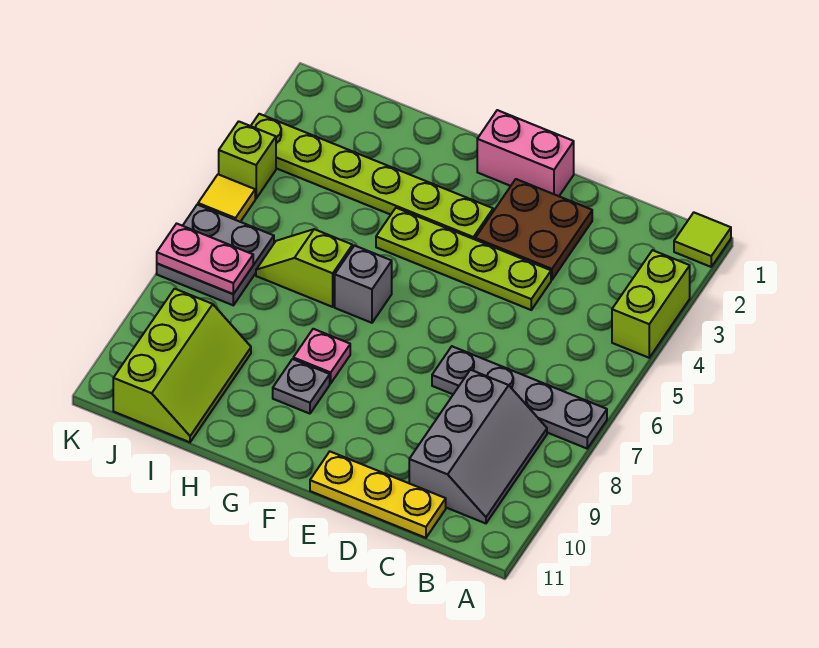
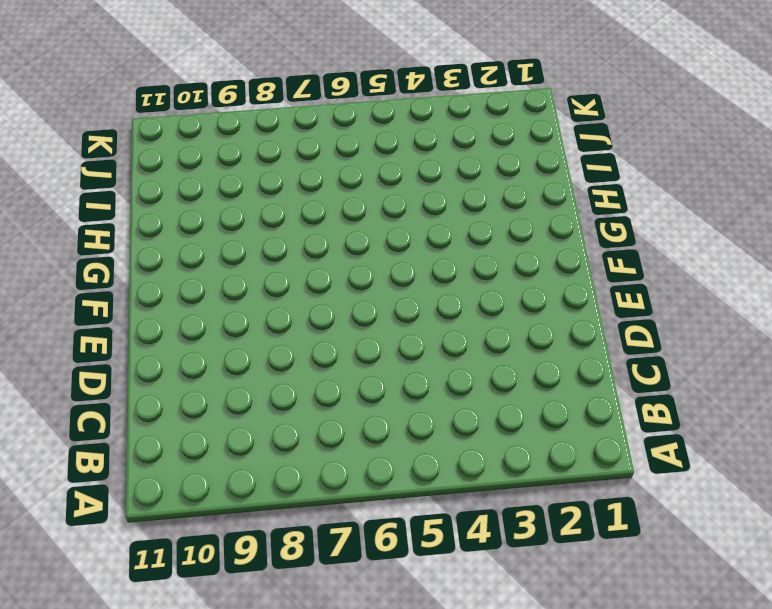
none -> lime 1x1 tile [674,213,731,267]
none -> lime 1x2 brick [612,250,690,358]
none -> grey 1x4 plate [432,346,607,448]

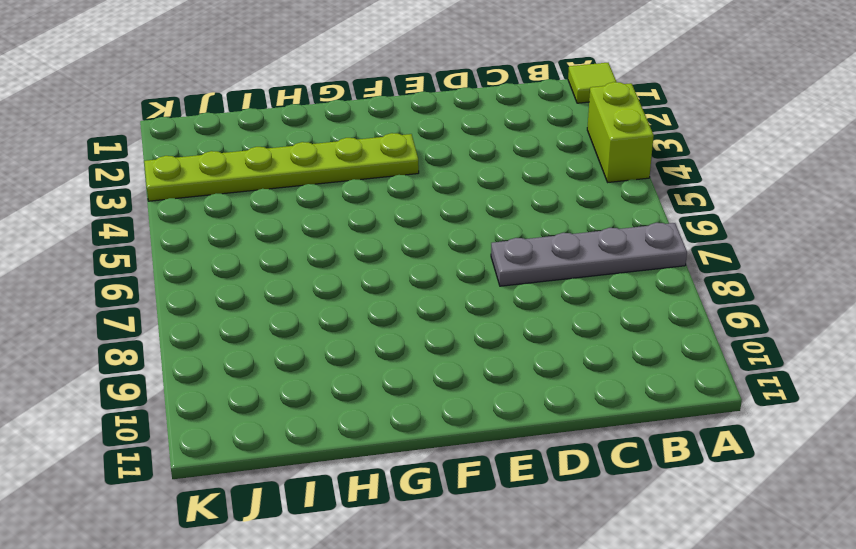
none -> grey 2x3 slope [409,370,547,523]
none -> yellow 1x3 plate [310,452,446,538]
none -> brown 2x2 plate [475,179,592,280]

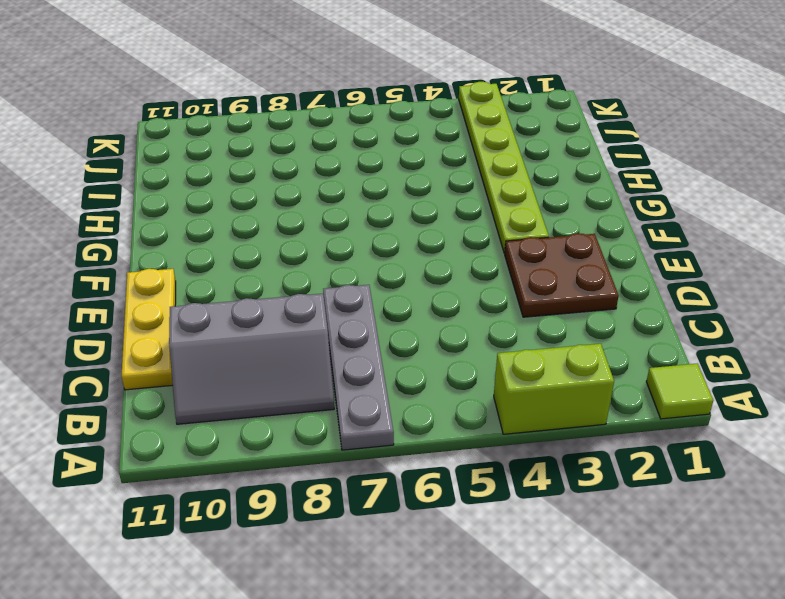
none -> lime 1x4 plate [376,208,551,310]
none -> pink 1x2 brick [477,110,574,196]
none -> grey 1x1 brick [335,246,392,323]

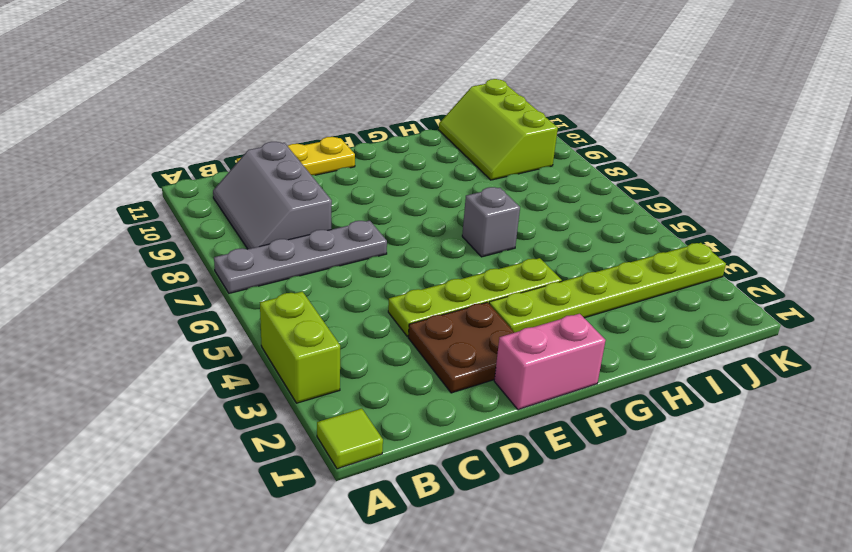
none -> pink 1x1 plate [293,329,350,383]
none -> grey 1x1 plate [273,359,330,414]
none -> lime 1x2 slope [256,229,352,307]

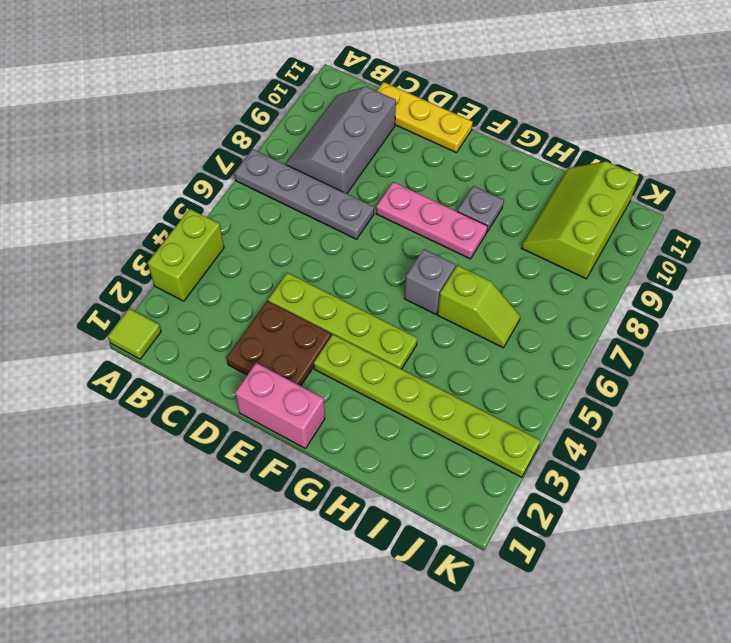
pink 1x3 plate [376,182,488,259] -> pink 1x1 plate [293,329,350,383]
none -> grey 2x2 plate [157,205,274,305]
none -> lime 1x1 brick [219,121,276,199]
none -> yellow 1x1 tile [198,174,255,222]

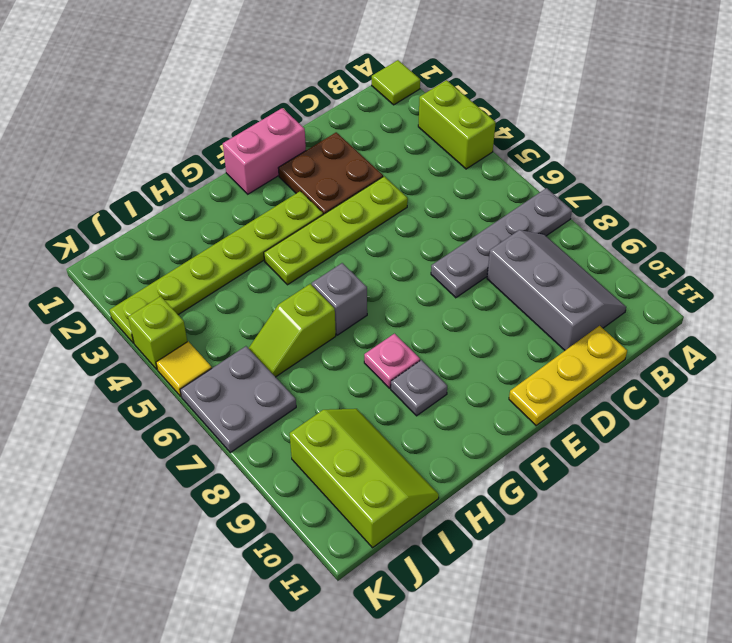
none -> pink 1x2 plate [157,224,253,294]

